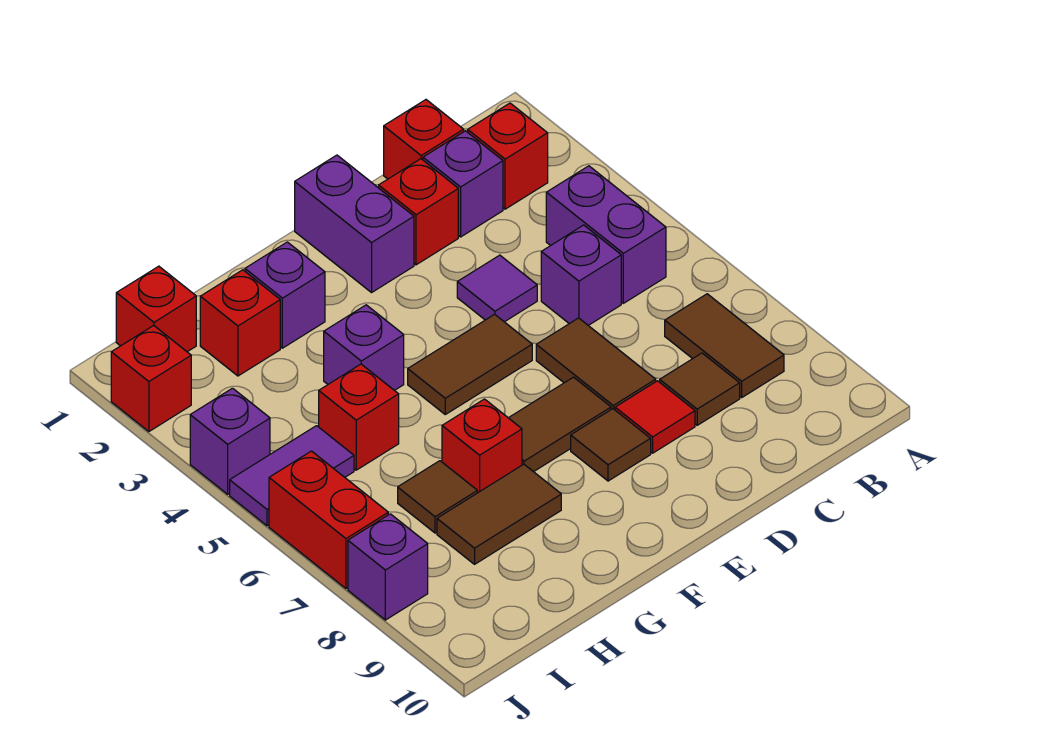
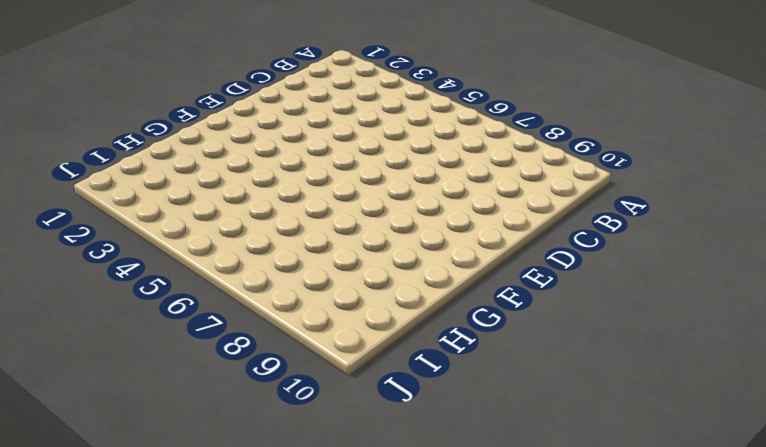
none -> red 1x1 brick [468,103,548,209]
none -> purple 1x2 brick [546,166,666,303]
none -> brown 1x2 tile [665,294,784,397]

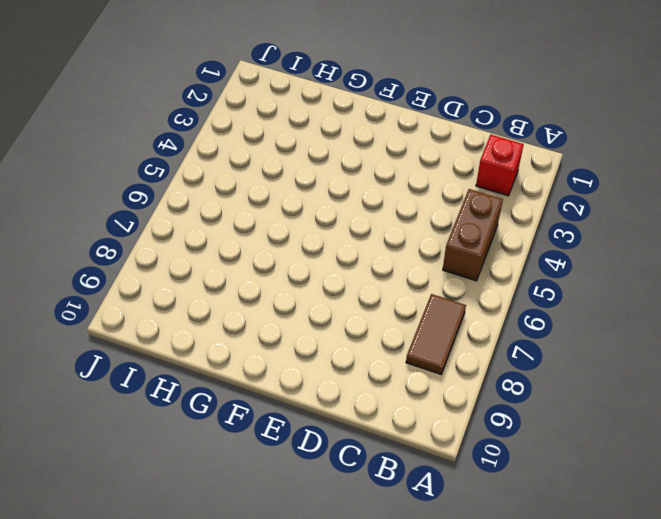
brown 1x2 brick [443,189,503,281] -> purple 1x2 brick [546,166,666,303]
none -> red 1x1 brick [384,100,464,179]
none -> purple 1x1 brick [423,131,503,237]
none -> purple 1x1 brick [541,225,621,325]

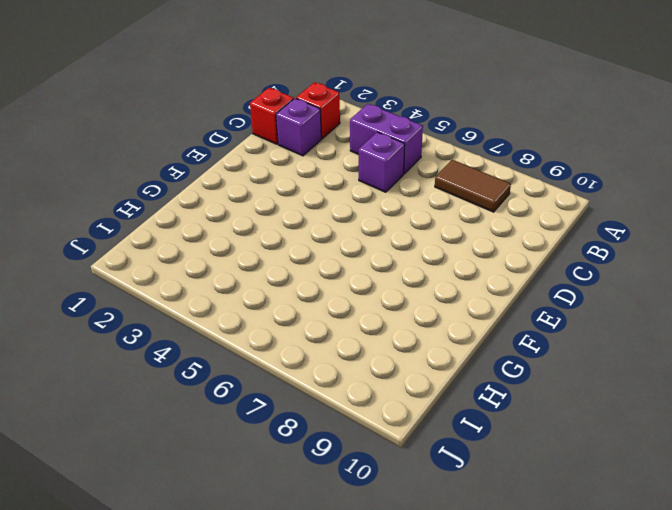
none -> brown 1x1 tile [660,353,740,425]
none -> red 1x1 brick [379,159,458,265]
none -> purple 1x1 tile [457,255,537,322]

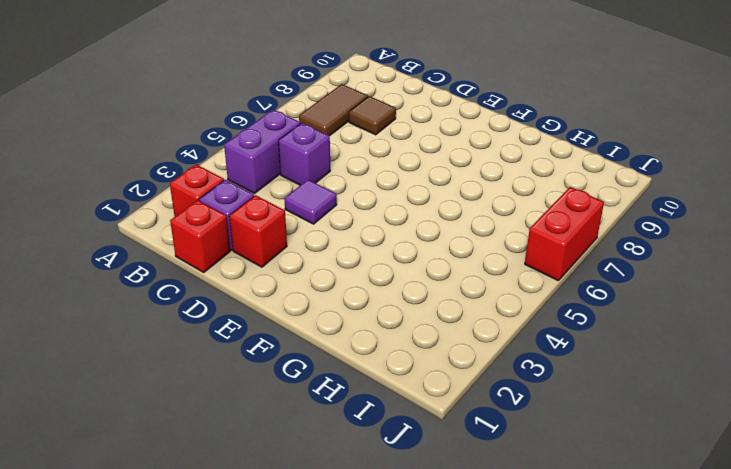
none -> brown 1x2 tile [536,318,656,410]
none -> red 1x1 tile [615,381,695,453]
none -> purple 1x2 brick [295,155,414,292]

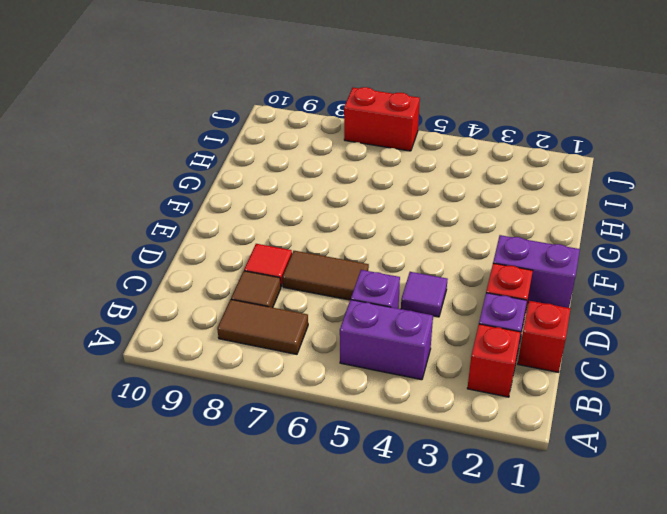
none -> brown 1x2 tile [408,314,532,414]
none -> brown 1x2 tile [509,377,611,472]
none -> brown 1x1 tile [571,409,651,481]

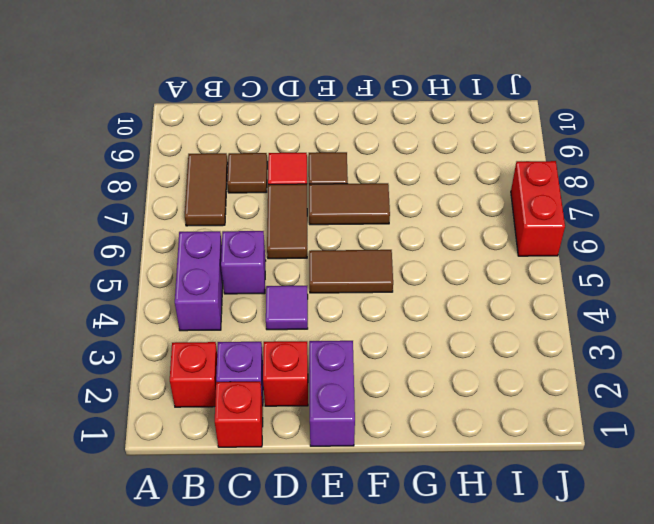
none -> purple 1x1 brick [245,242,325,348]
none -> purple 1x1 brick [324,305,404,391]
none -> red 1x1 brick [442,399,522,493]

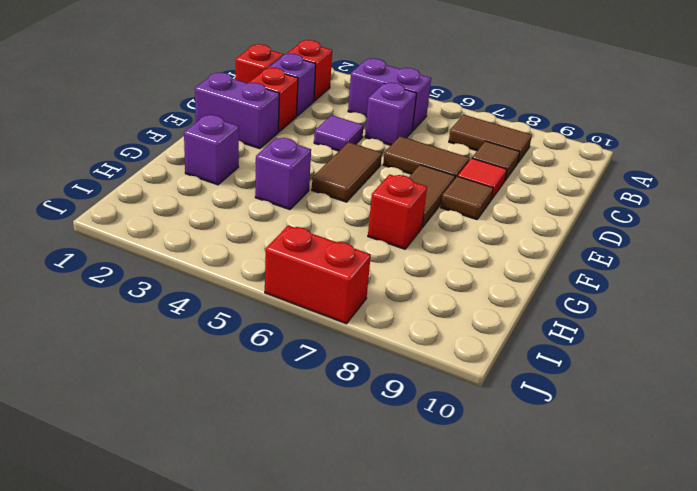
none -> brown 1x2 tile [437,464,561,564]
none -> red 1x1 brick [200,270,280,376]
none -> red 1x1 brick [319,364,399,470]

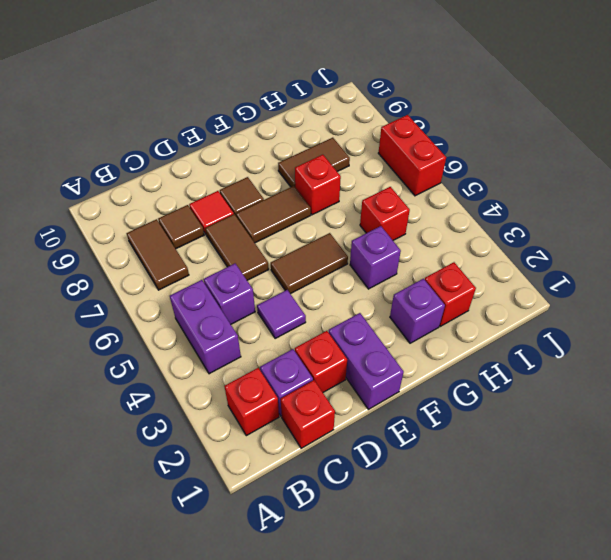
none -> brown 1x1 tile [398,461,477,533]
none -> red 1x1 brick [116,266,196,352]
none -> purple 1x2 tile [230,426,354,526]

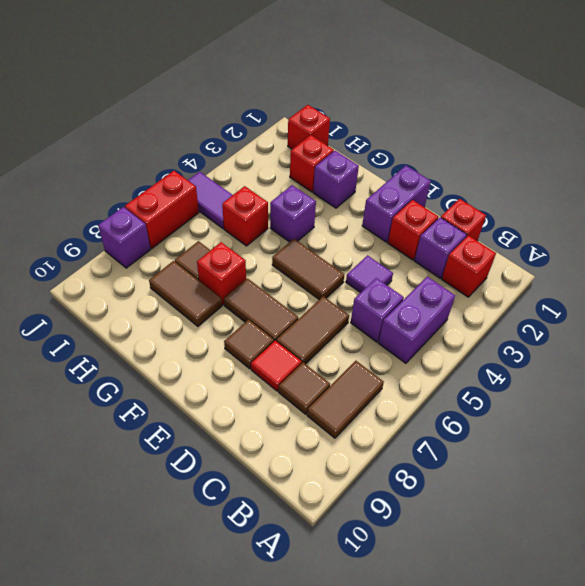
none -> red 1x1 brick [111,325,191,432]
none -> purple 1x1 brick [190,388,270,494]

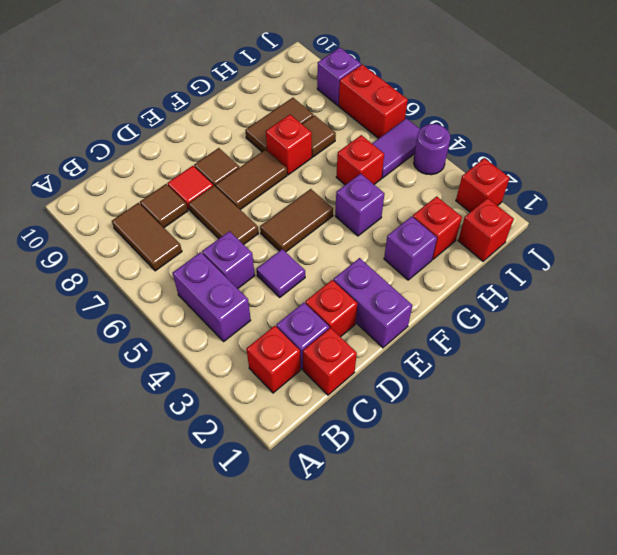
purple 1x1 round brick [414,124,450,175] -> purple 1x1 brick [190,388,270,494]

